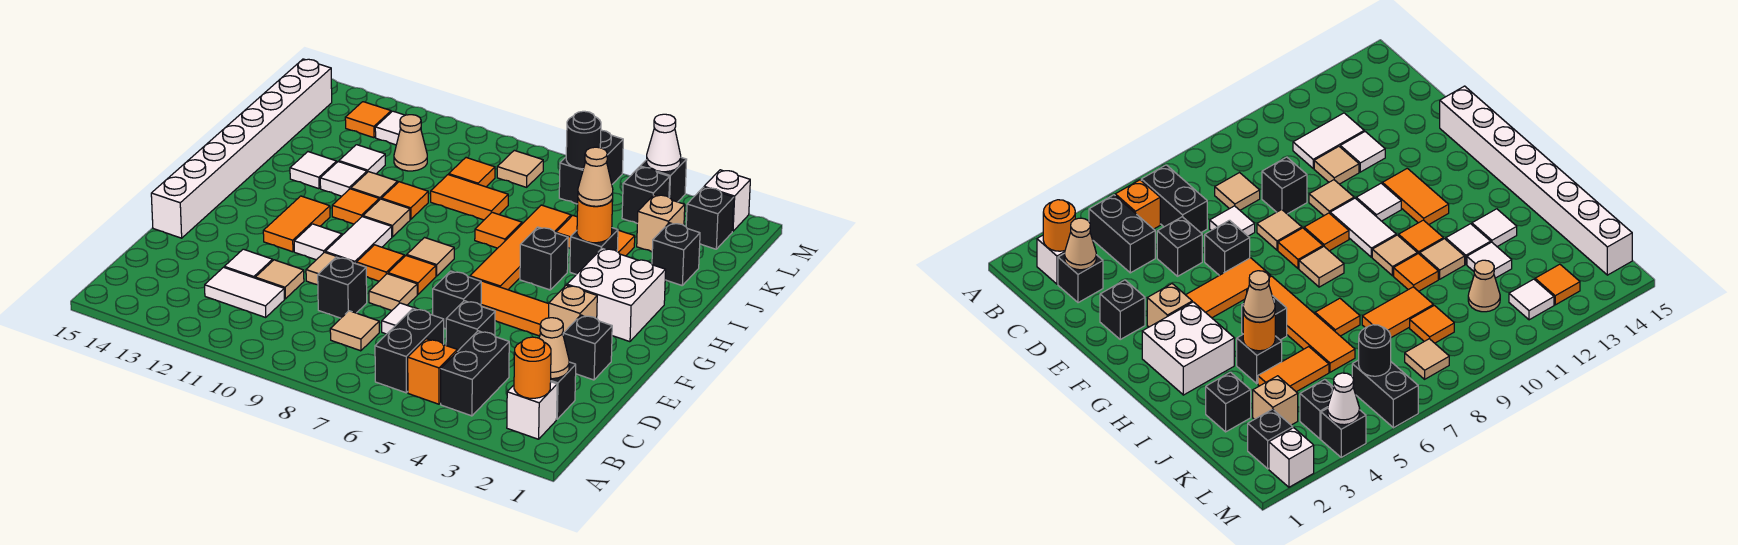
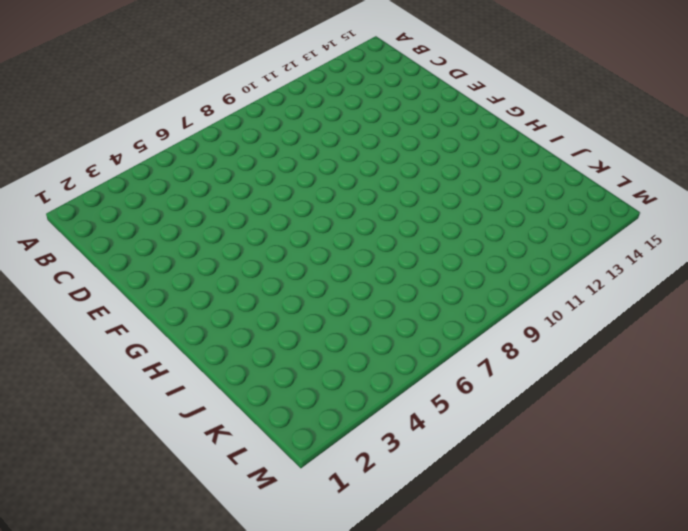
none -> white 1x1 brick [507,382,557,439]
none -> black 1x2 brick [441,331,509,416]
none -> orange 1x1 brick [408,339,457,404]
none -> black 1x2 brick [375,309,444,393]

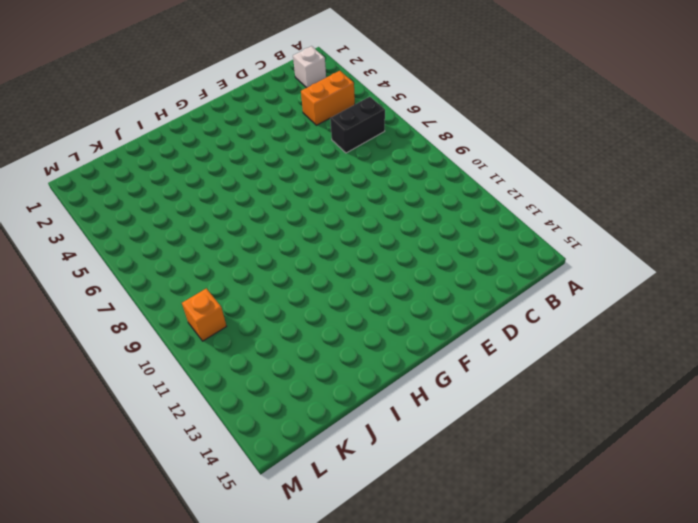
orange 1x2 brick [301,71,355,125] -> black 1x2 brick [441,331,509,416]
orange 1x1 brick [182,288,227,341] -> orange 1x1 brick moved to [408,339,457,404]
none -> black 1x1 brick [551,362,576,419]
none -> tan 1x1 tile [330,311,379,351]
none -> white 1x2 tile [205,267,284,317]
none -> black 1x1 brick [446,301,495,352]

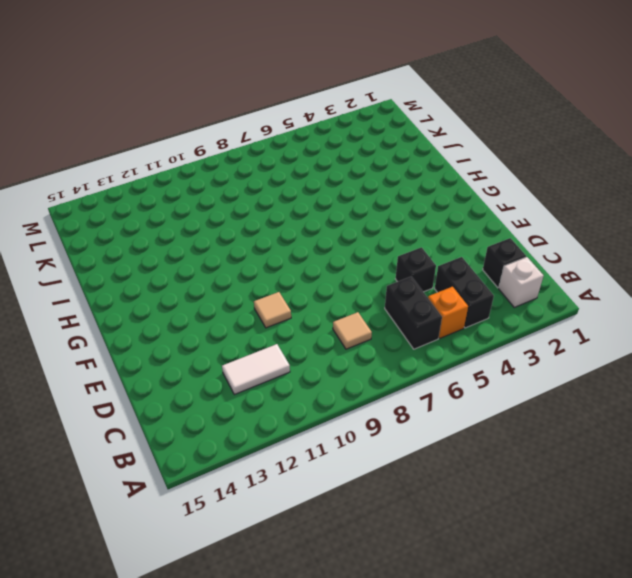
none -> white 1x1 tile [382,303,430,334]
none -> black 1x1 brick [318,257,367,318]
none -> tan 1x1 tile [255,260,304,299]
none -> white 1x1 tile [224,249,273,278]

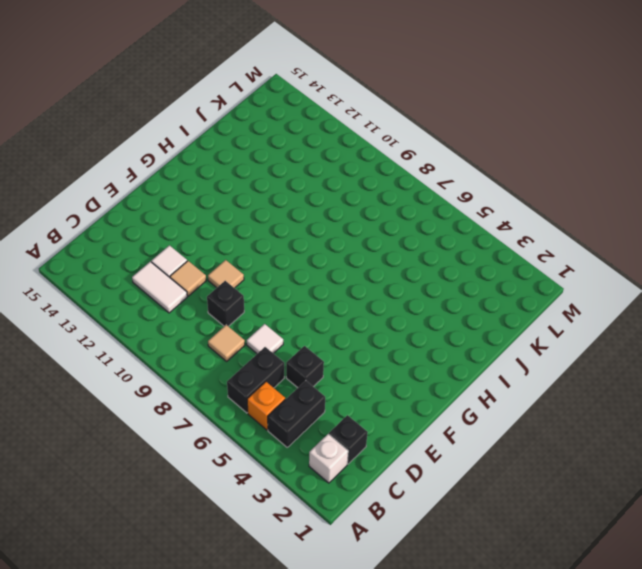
none -> black 1x1 brick [563,315,612,380]
none -> black 1x1 brick [433,271,481,329]
none -> tan 1x1 tile [369,274,417,310]
none -> white 1x8 brick [151,59,332,238]

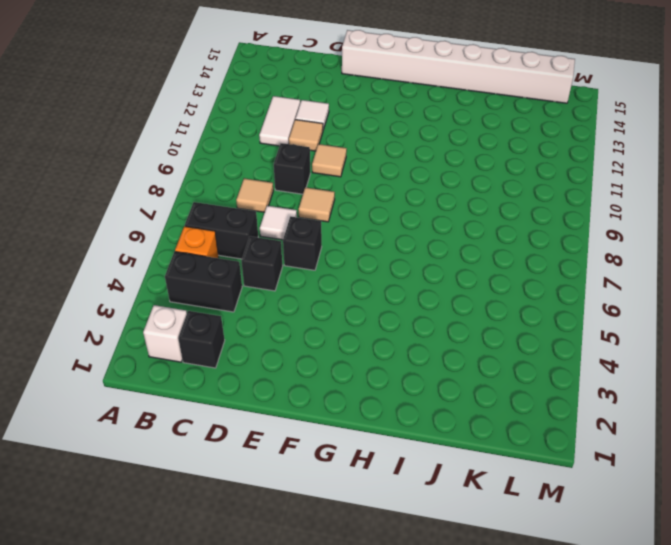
none -> black 1x1 brick [563,315,612,380]
none -> tan 1x1 brick [549,285,597,333]
none -> orange 1x3 tile [470,277,549,336]
none -> orange 1x1 tile [388,256,436,294]

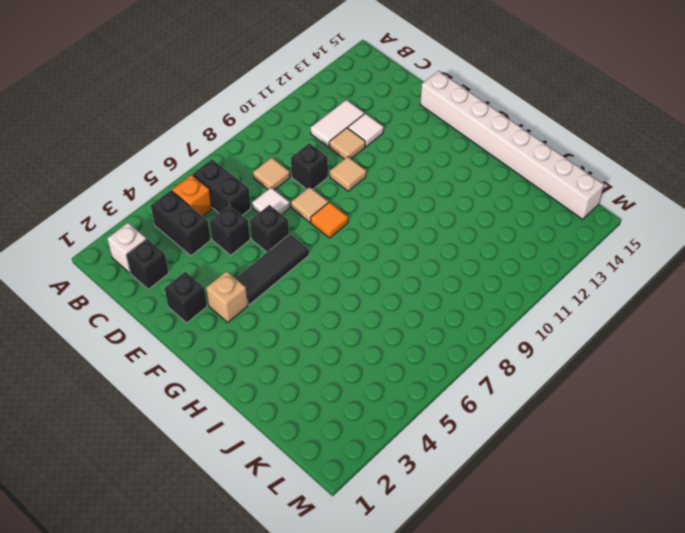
black 1x3 tile [236,234,309,305] -> orange 1x3 tile [470,277,549,336]
none -> orange 1x1 tile [357,245,404,281]
none -> white 1x2 tile [325,217,392,264]
none -> white 1x1 tile [294,224,342,260]
none -> orange 1x2 tile [263,196,330,252]

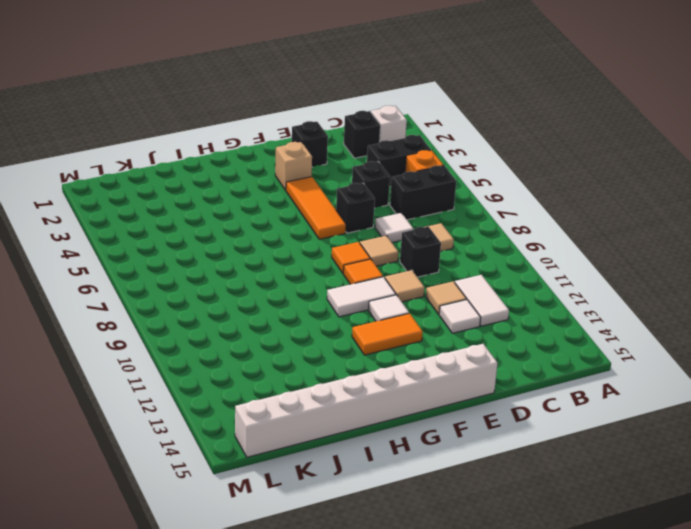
none -> white 2x2 brick [567,248,666,342]
none -> orange 1x4 tile [470,205,571,290]
none -> tan 1x1 tile [407,238,454,276]
none -> black 1x1 brick [520,227,568,290]

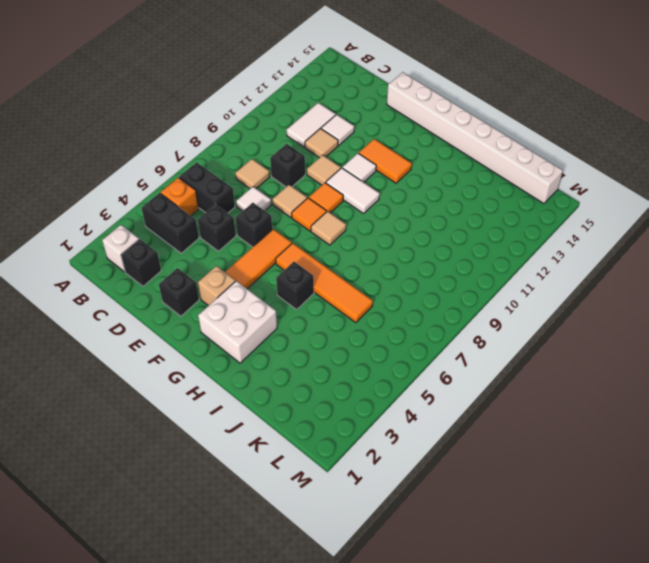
none -> tan 1x1 tile [363,199,410,237]
none -> orange 1x1 tile [332,189,379,224]
none -> black 1x1 brick [570,228,618,274]
none -> orange 1x1 tile [475,212,522,248]

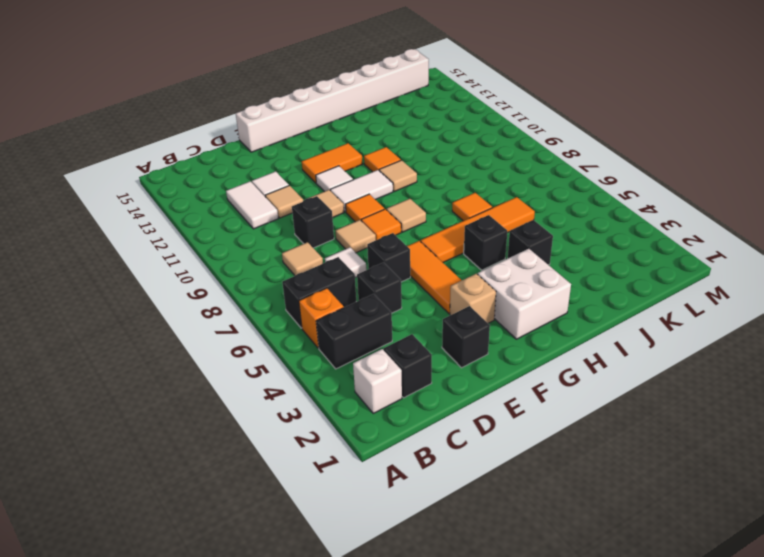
none -> orange 1x1 tile [382,182,428,219]
none -> tan 1x1 tile [351,172,398,200]
none -> white 1x1 tile [320,162,367,196]
none -> white 1x1 tile [290,152,337,189]

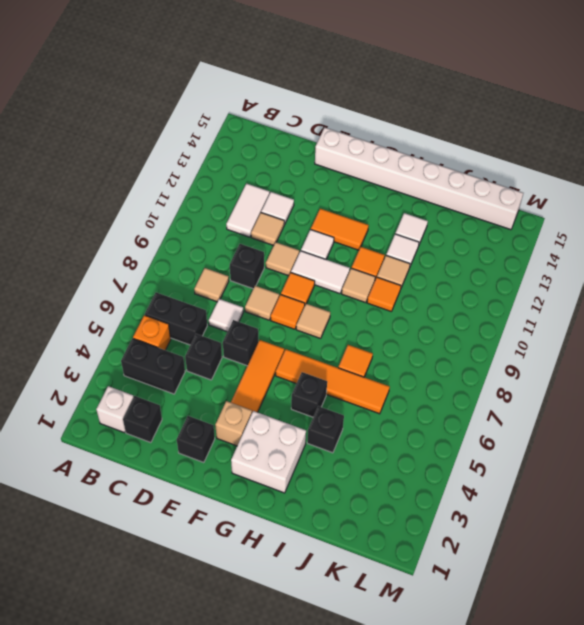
none -> black 1x1 brick [652,223,700,285]
none -> orange 1x2 tile [556,215,635,256]
none -> orange 1x2 tile [431,175,508,220]
none -> white 1x1 tile [339,145,385,174]

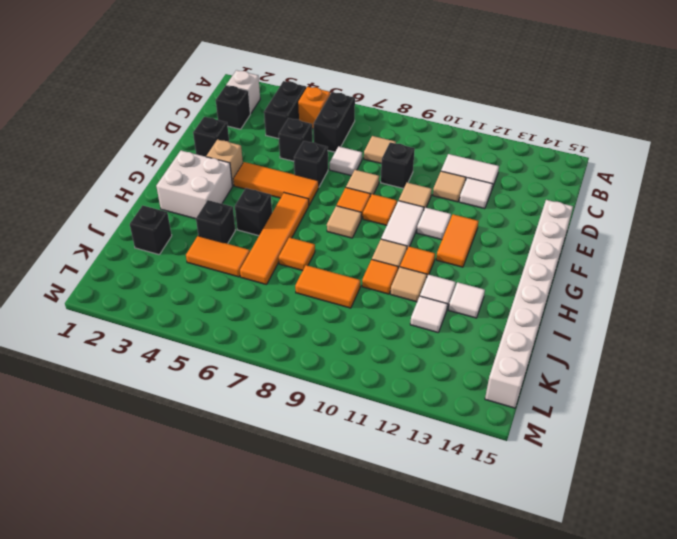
none -> tan 1x1 brick [637,195,685,252]
none -> orange 1x1 tile [449,158,495,187]
none -> tan 1x1 cone [394,115,427,171]
none -> black 1x1 brick [686,187,734,249]

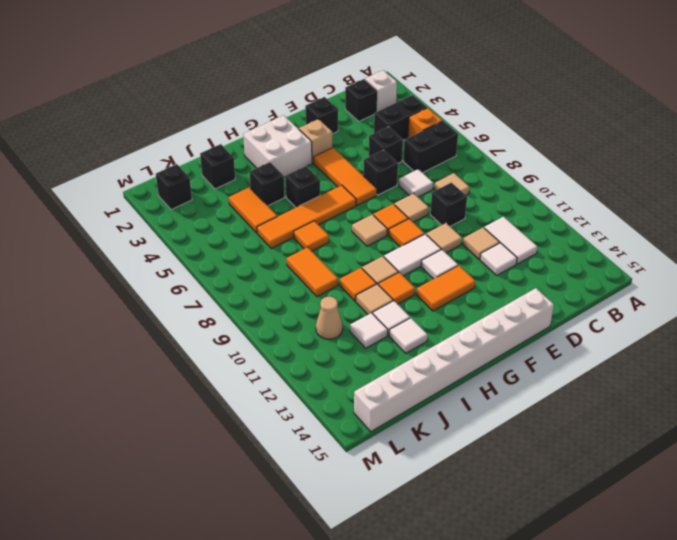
none -> tan 1x1 brick [637,195,685,252]
none -> orange 1x1 tile [449,158,495,187]
none -> black 1x1 brick [622,167,670,223]
none -> black 1x2 brick [559,130,623,204]

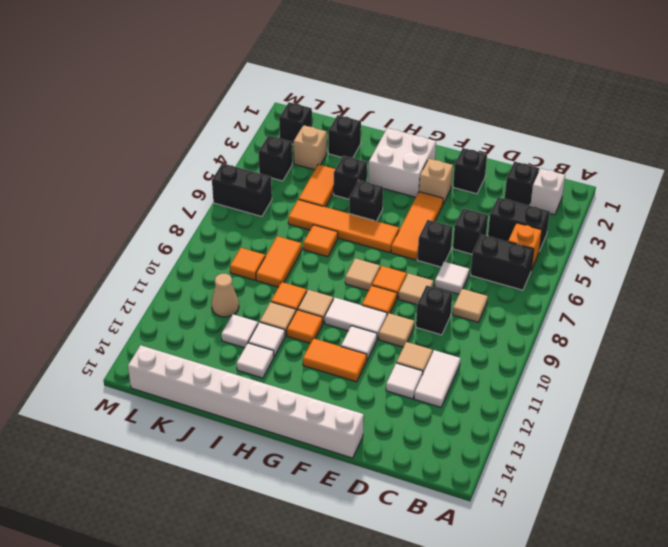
none -> tan 1x1 tile [497,150,543,187]
none -> white 1x1 tile [375,111,405,145]
none -> orange 1x1 tile [345,102,391,138]
none -> white 1x1 brick [704,170,750,231]

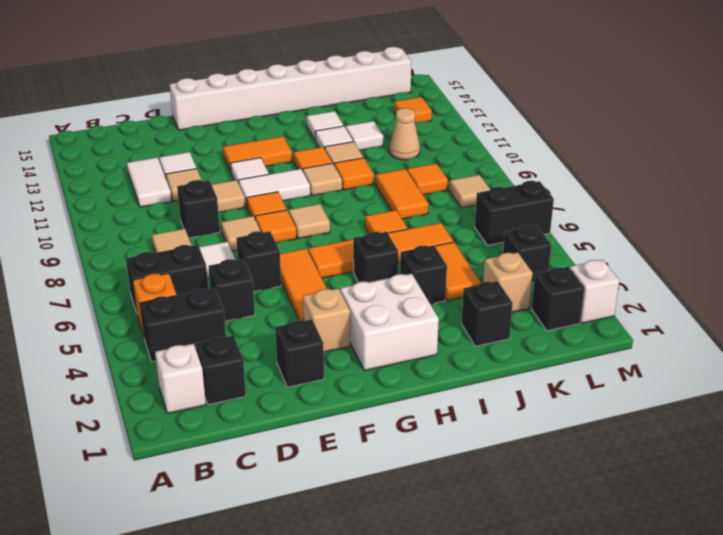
none -> white 1x1 tile [375,111,405,145]
none -> black 1x1 brick [640,158,687,202]
none -> orange 1x1 round brick [514,337,551,398]
none -> tan 1x1 cone [539,318,569,379]

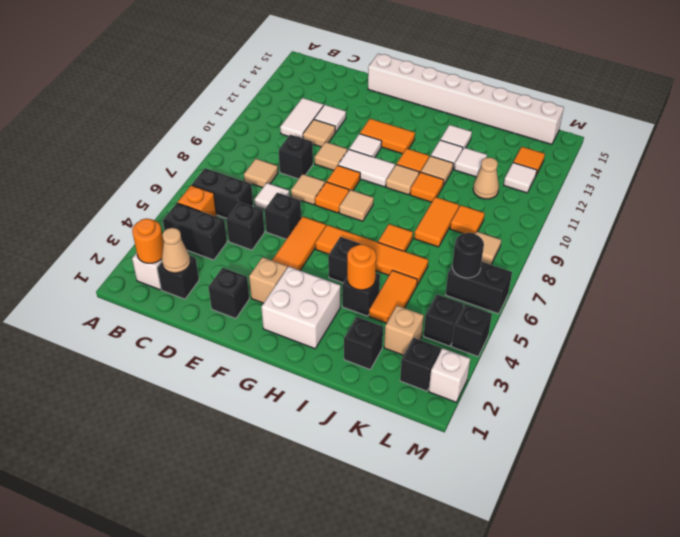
none -> white 1x1 cone [647,114,681,172]
none -> tan 1x1 cone [578,147,613,206]

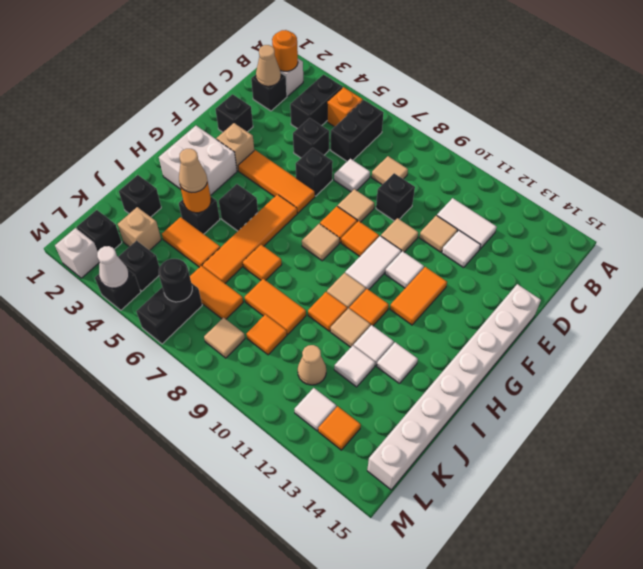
orange 1x2 tile [190,266,243,319] -> none

